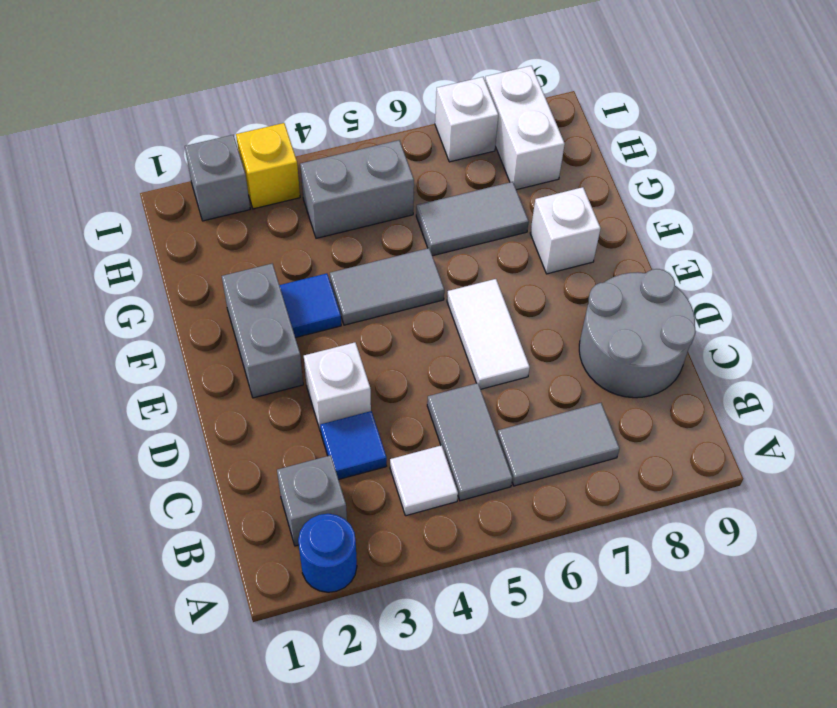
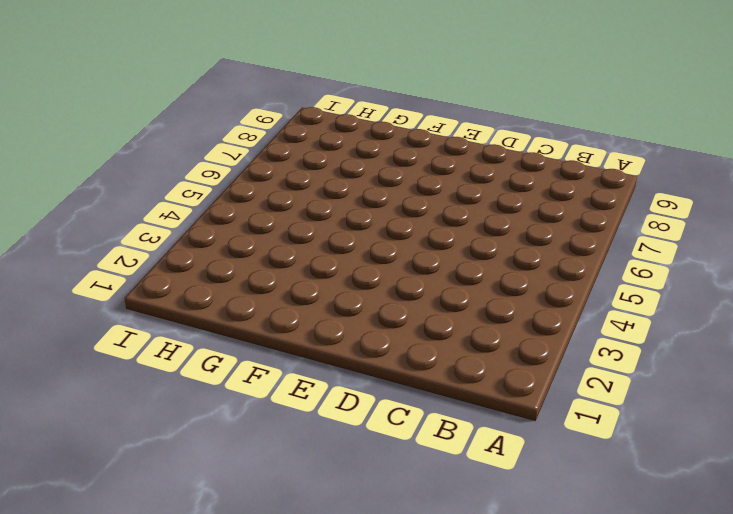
none -> blue 1x1 round brick [298,514,357,592]
none -> grey 1x1 brick [277,455,347,546]
none -> white 1x1 tile [390,445,458,516]

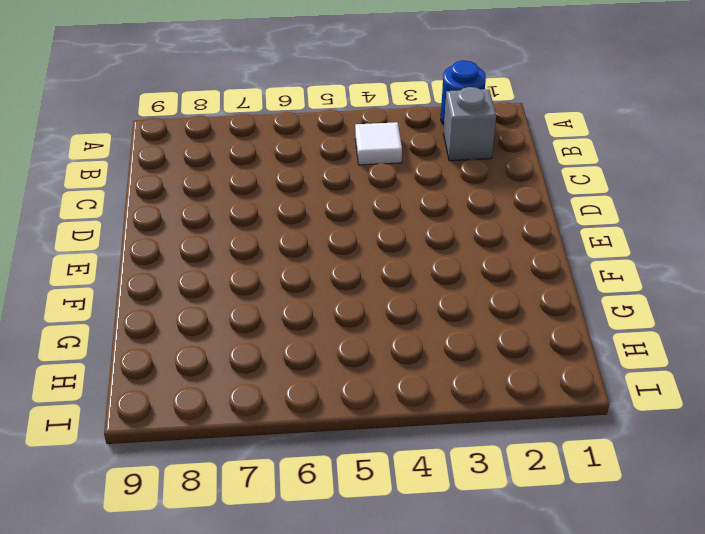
none -> grey 1x2 tile [427,383,512,501]
none -> grey 1x2 tile [497,403,620,486]
none -> blue 1x1 tile [320,411,387,479]

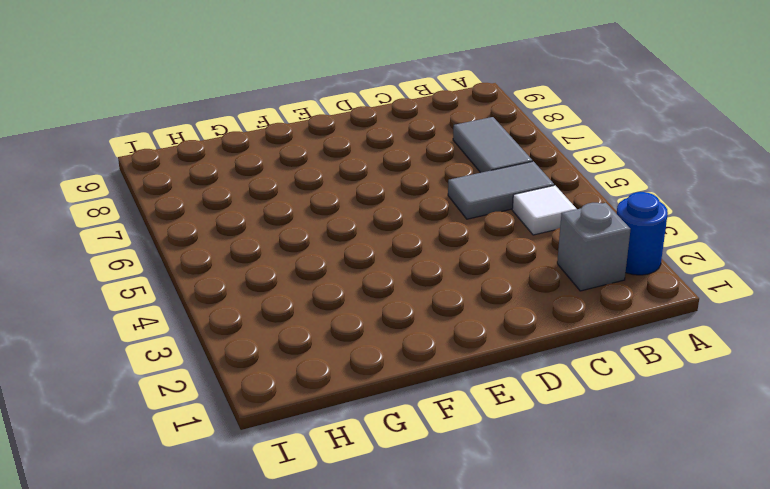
none -> blue 1x1 tile [320,411,387,479]
none -> grey 2x2 round brick [579,269,696,398]
none -> white 1x1 brick [304,342,371,431]

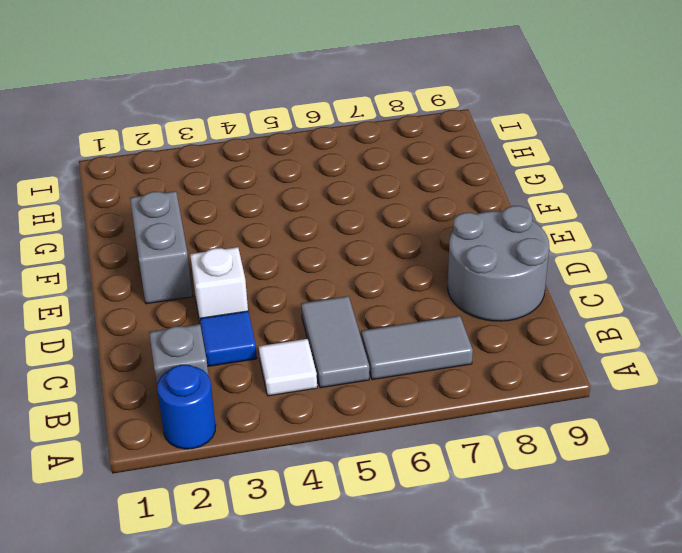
none -> white 1x2 tile [447,279,530,389]
none -> blue 1x1 tile [279,273,341,338]
none -> grey 1x2 tile [330,248,444,325]

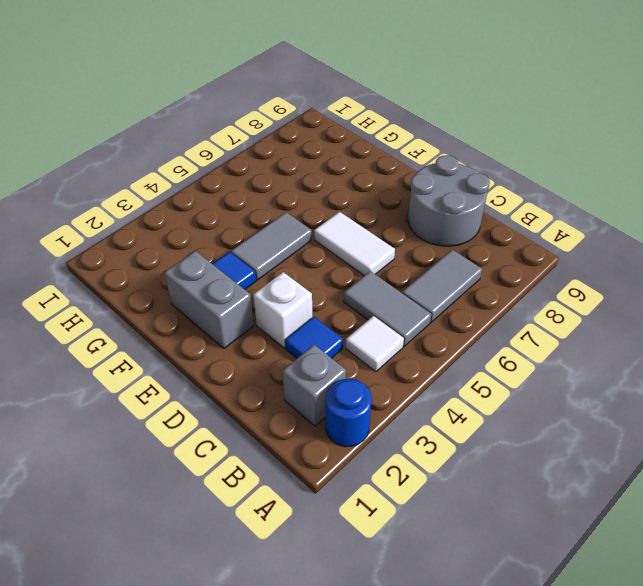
none -> white 1x1 brick [530,187,601,274]
none -> grey 1x2 tile [416,182,529,256]
none -> grey 1x2 brick [300,140,414,238]

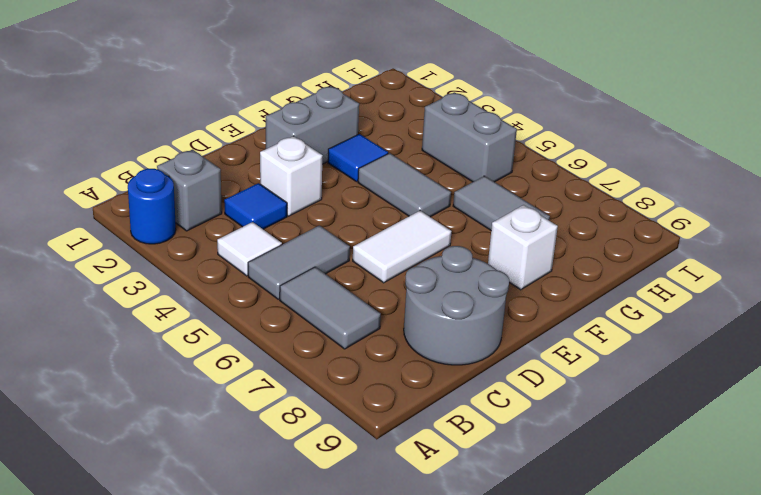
none -> white 1x2 brick [485,66,565,190]
none -> grey 1x1 brick [185,135,250,221]
none -> yellow 1x1 brick [236,123,300,209]

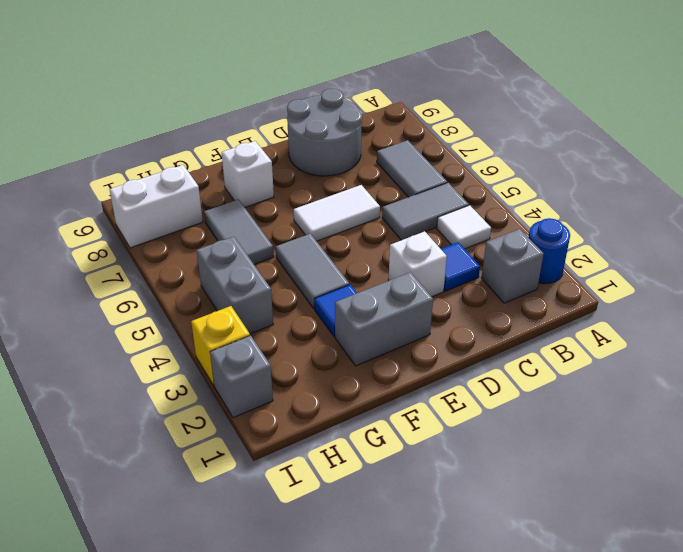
none -> white 1x1 brick [435,77,498,162]

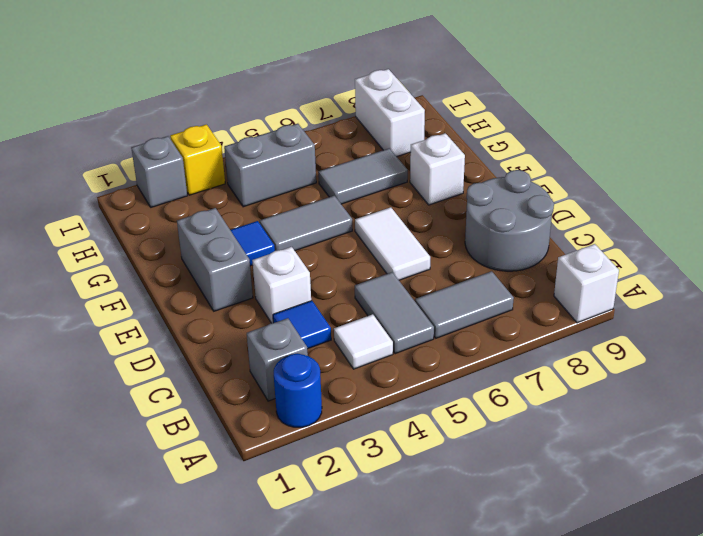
white 1x1 brick [554,244,619,323] -> white 1x1 brick moved to [435,77,498,162]

